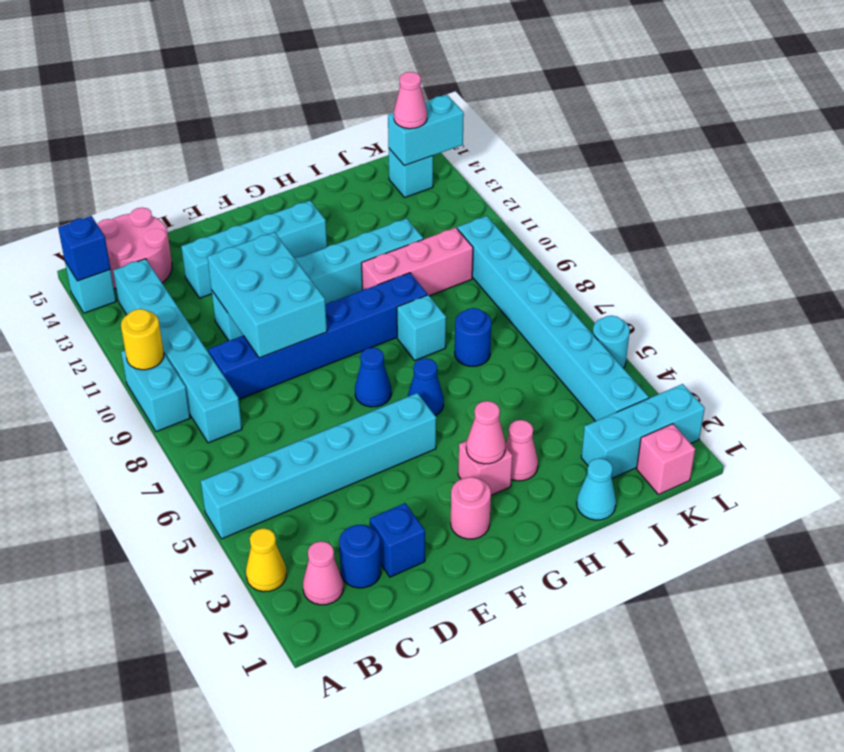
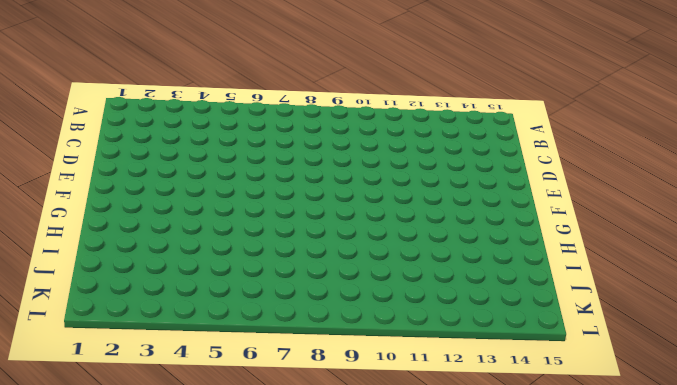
none -> yellow 1x1 cone [246,528,286,592]
none -> cyan 1x6 brick [201,393,436,539]
none -> cyan 1x2 brick [121,350,190,432]
none -> cyan 1x1 brick [65,262,116,313]

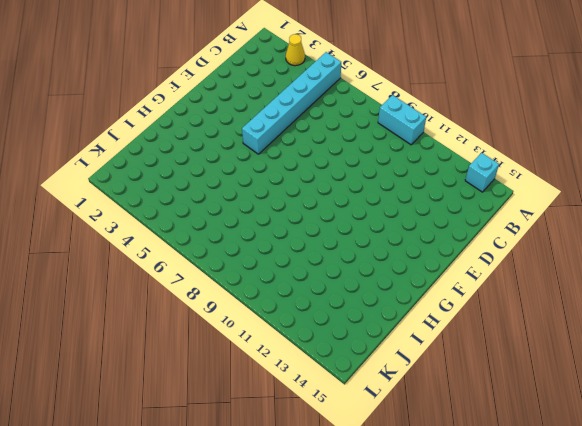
none -> pink 1x1 cone [303,541,343,605]
none -> cyan 1x6 brick [113,259,242,443]
none -> pink 2x2 round brick [97,208,172,289]
none -> blue 1x1 round brick [339,525,381,588]

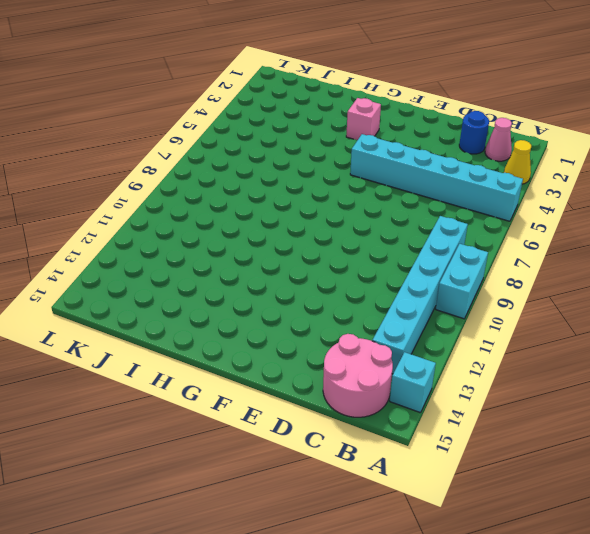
none -> blue 1x6 brick [208,273,427,399]
none -> blue 1x1 brick [370,503,425,577]
none -> cyan 1x6 brick [212,218,423,341]
none -> cyan 1x4 brick [181,201,327,298]

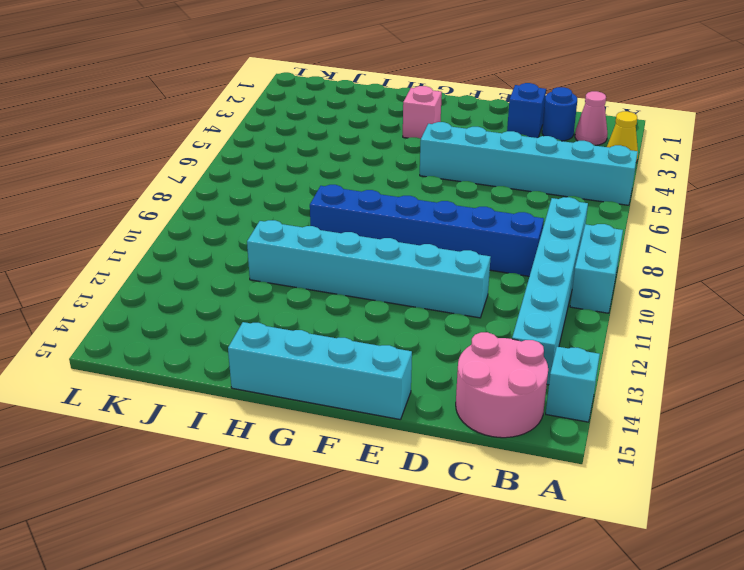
cyan 1x4 brick [228,322,412,420] -> cyan 1x4 brick moved to [181,201,327,298]
none -> pink 1x1 round brick [451,477,491,539]
none -> blue 1x1 cone [355,348,391,407]
none -> blue 1x1 cone [407,358,444,416]
none -> pink 1x1 cone [505,420,538,481]

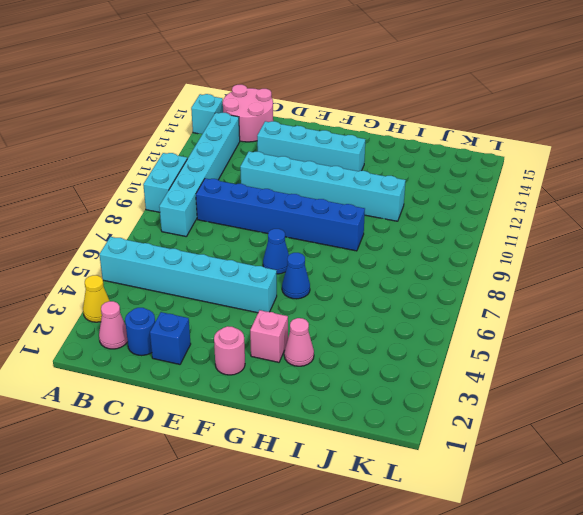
none -> cyan 1x1 brick [397,295,446,360]
none -> pink 1x3 brick [362,227,473,296]
none -> cyan 1x1 cone [577,458,616,520]
none -> blue 1x1 round brick [455,308,491,366]

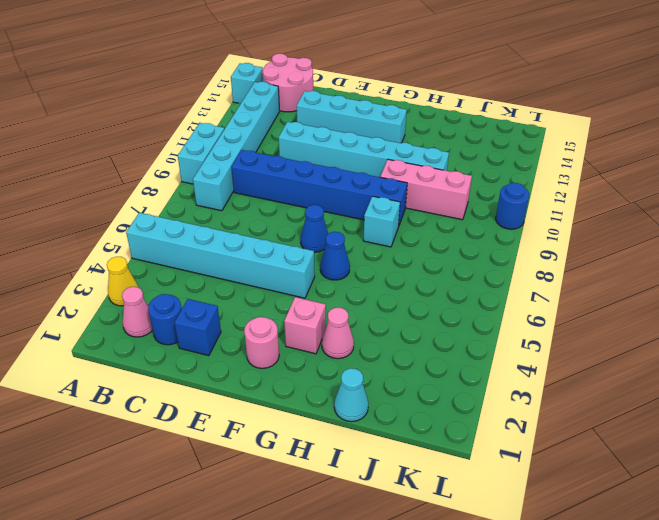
blue 1x1 round brick [496,183,529,229] -> blue 1x1 round brick moved to [455,308,491,366]
none -> cyan 1x3 brick [581,384,705,478]
none -> pink 1x1 brick [637,424,695,495]
none -> cyan 1x8 brick [457,216,649,421]
none -> cyan 1x1 brick [389,149,433,197]

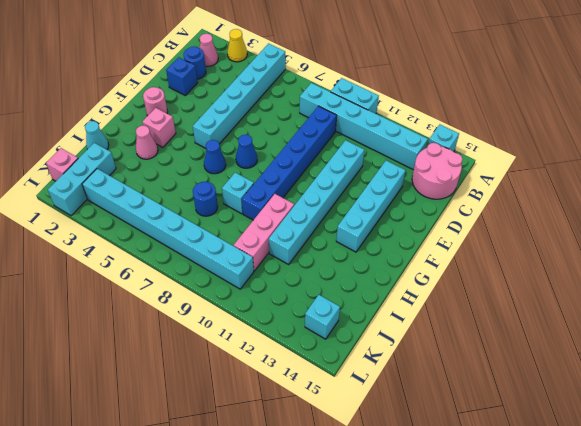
none -> cyan 1x1 round brick [593,315,630,368]
none -> yellow 1x1 round brick [121,309,164,370]
none -> blue 1x1 brick [58,216,111,281]
none -> cyan 2x3 brick [207,232,327,358]

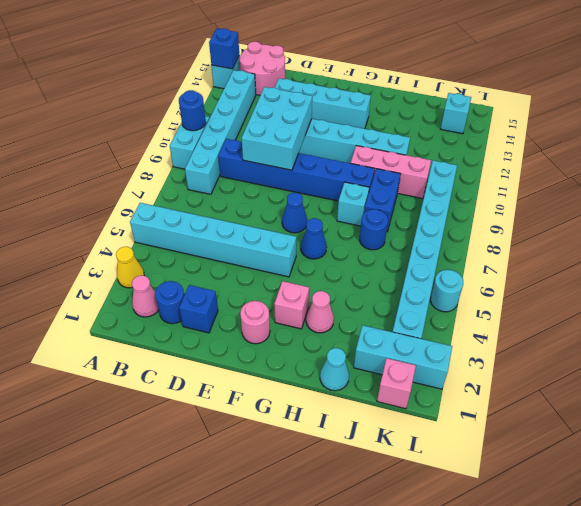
blue 1x1 round brick [179,90,206,131] -> yellow 1x1 round brick [121,309,164,370]
blue 1x2 brick [364,169,401,232] -> none
none -> pink 1x1 cone [466,401,505,464]
none -> cyan 1x2 brick [388,95,464,166]
none -> pink 1x1 cone [394,72,427,129]

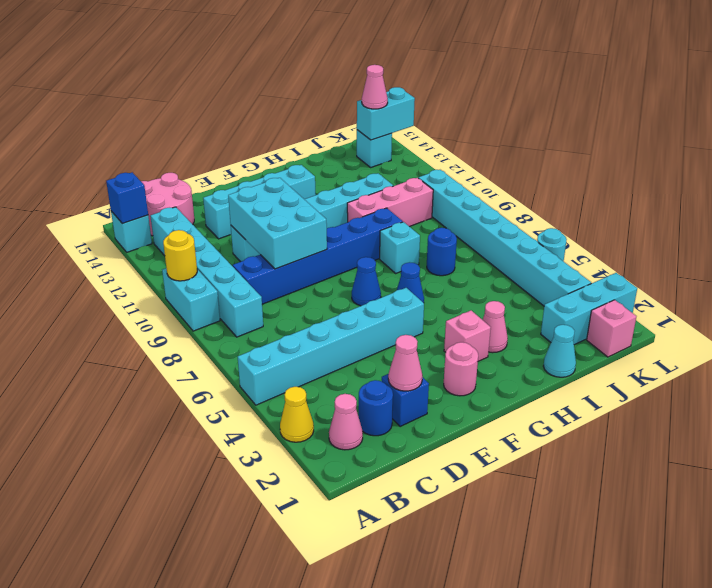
pink 1x1 cone [388,335,422,391] -> pink 1x1 cone moved to [466,401,505,464]

